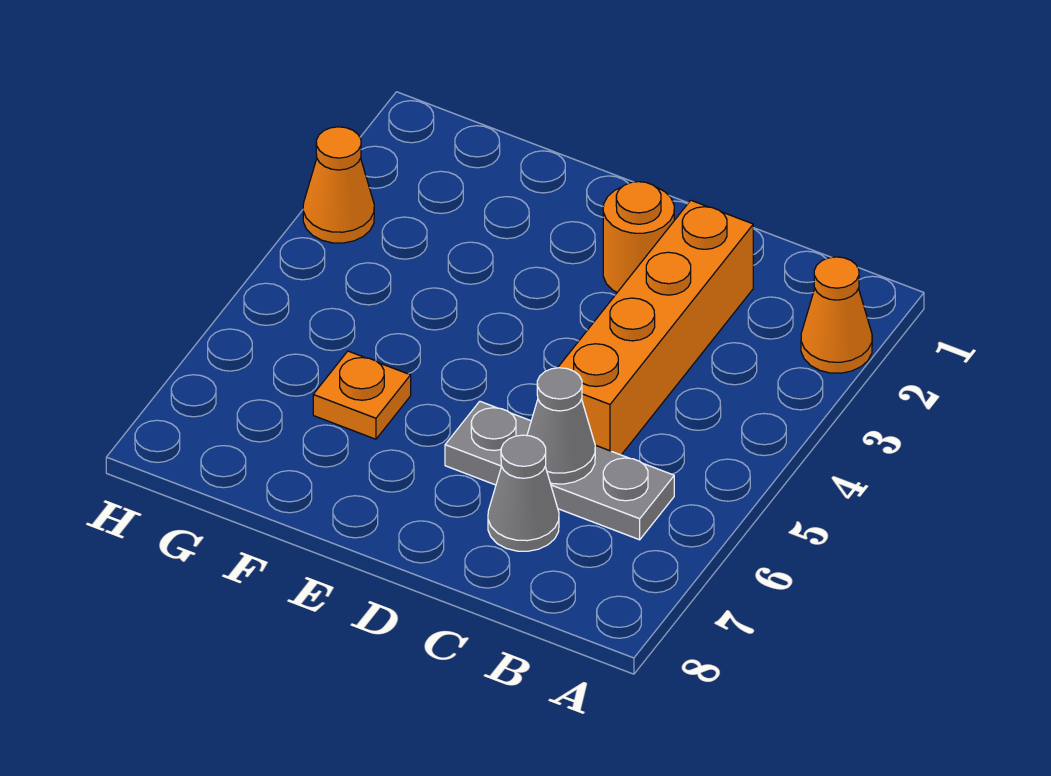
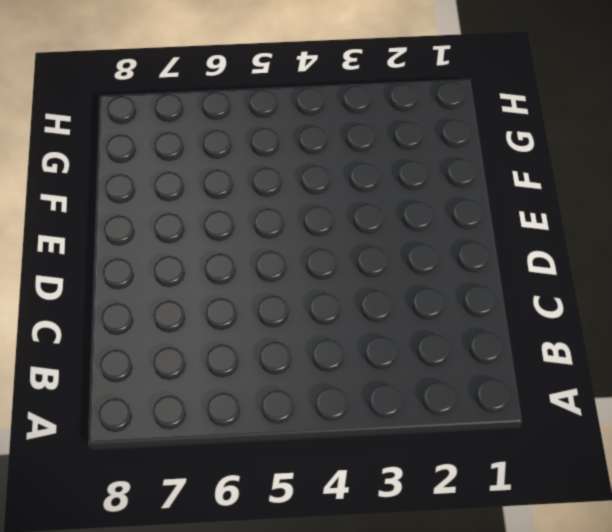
none -> orange 1x1 cone [801,257,872,373]
none -> grey 1x3 plate [445,401,674,540]

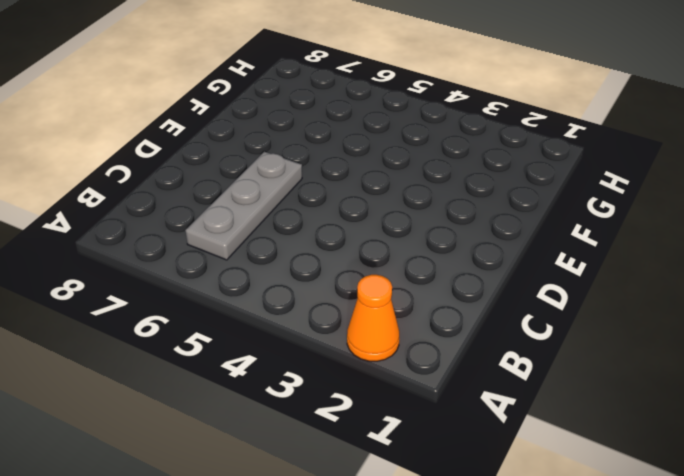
none -> orange 1x4 brick [558,200,753,455]
none -> grey 1x1 cone [488,435,559,551]

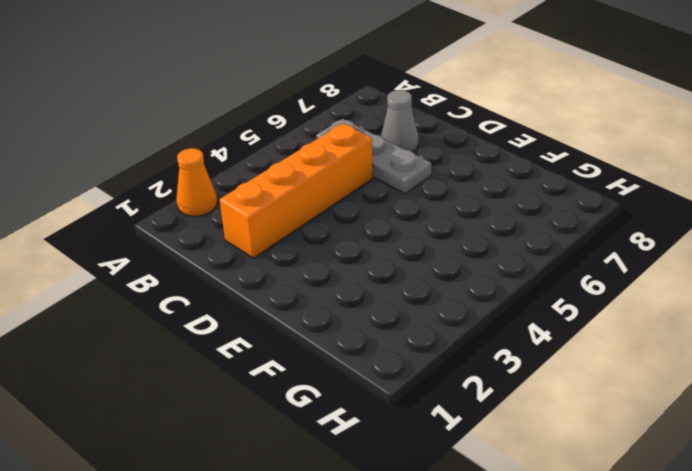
none -> orange 1x1 round brick [603,182,674,292]
none -> orange 1x1 plate [313,351,411,439]

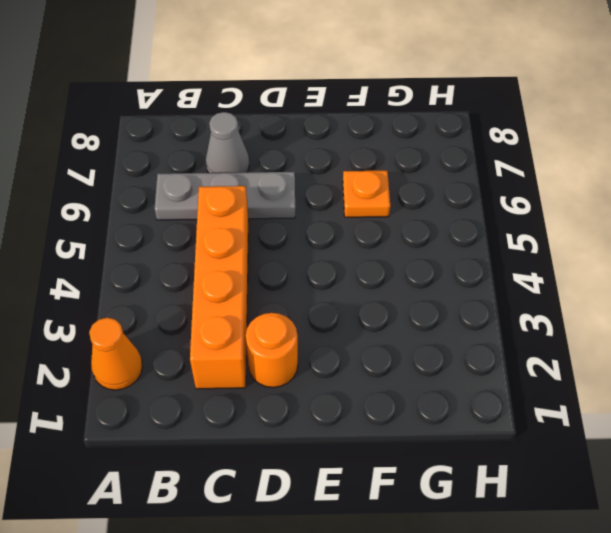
none -> orange 1x1 cone [303,127,374,243]
none -> grey 1x1 cone [527,368,595,484]

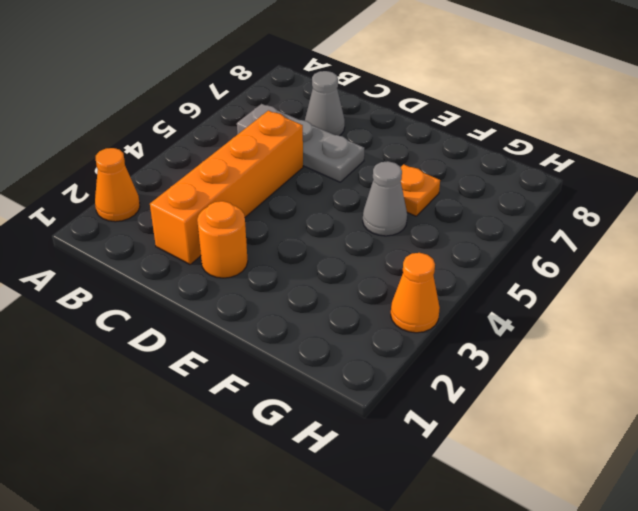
grey 1x1 cone [363,161,407,236] -> grey 1x1 cone moved to [527,368,595,484]

